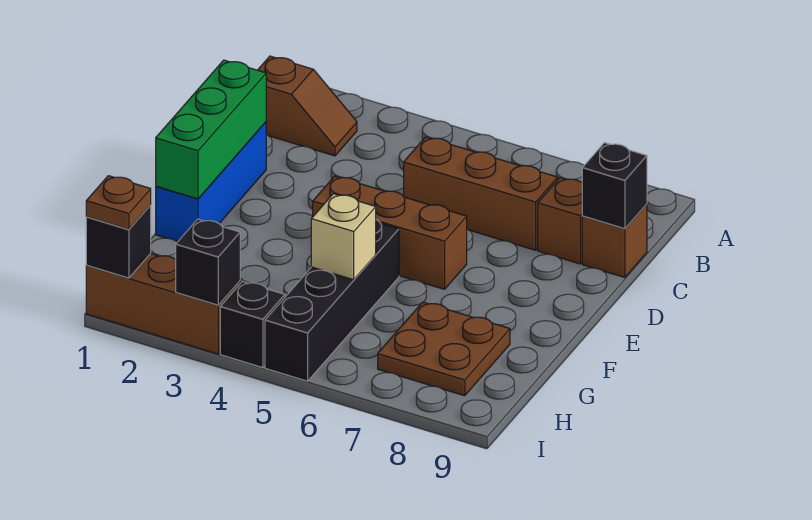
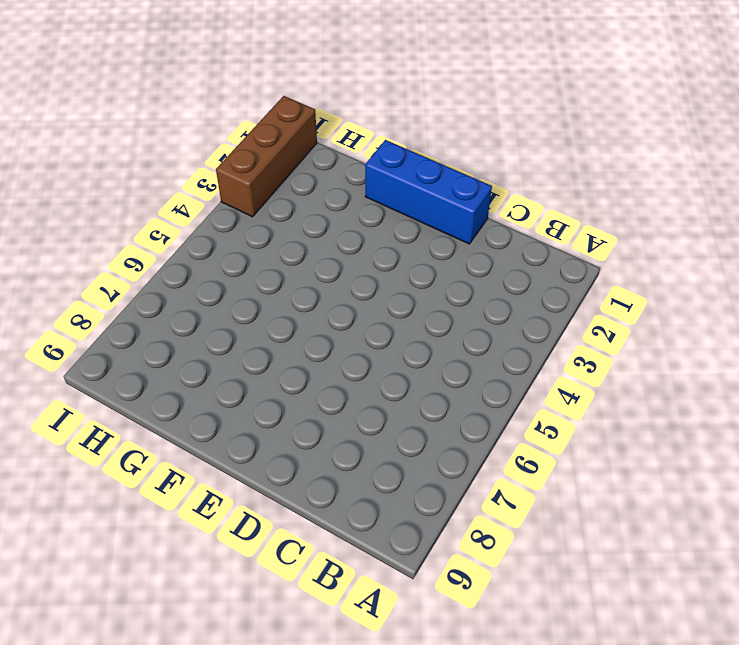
none -> brown 1x2 slope [258,56,357,156]
none -> brown 1x3 brick [404,137,558,250]
none -> brown 1x1 brick [538,178,583,264]

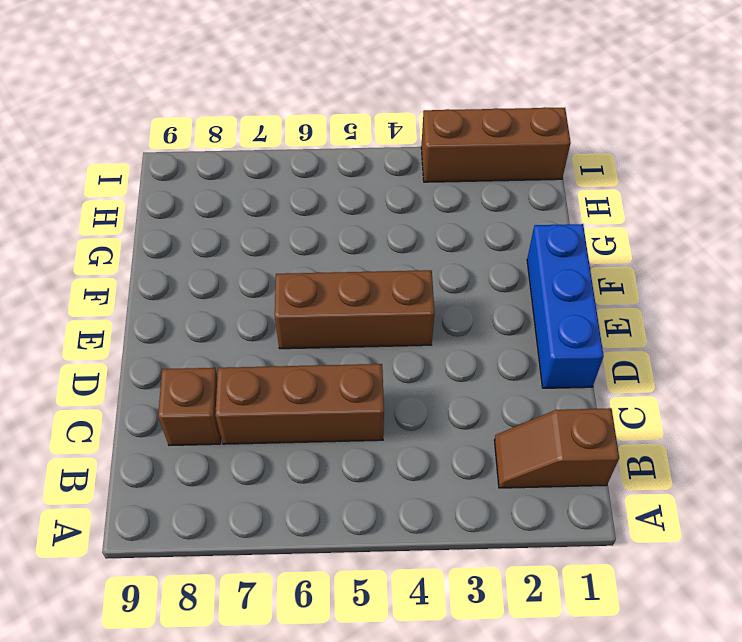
none -> brown 1x1 brick [582,204,647,277]
none -> black 1x4 brick [265,220,399,381]
none -> brown 2x2 plate [378,302,510,396]

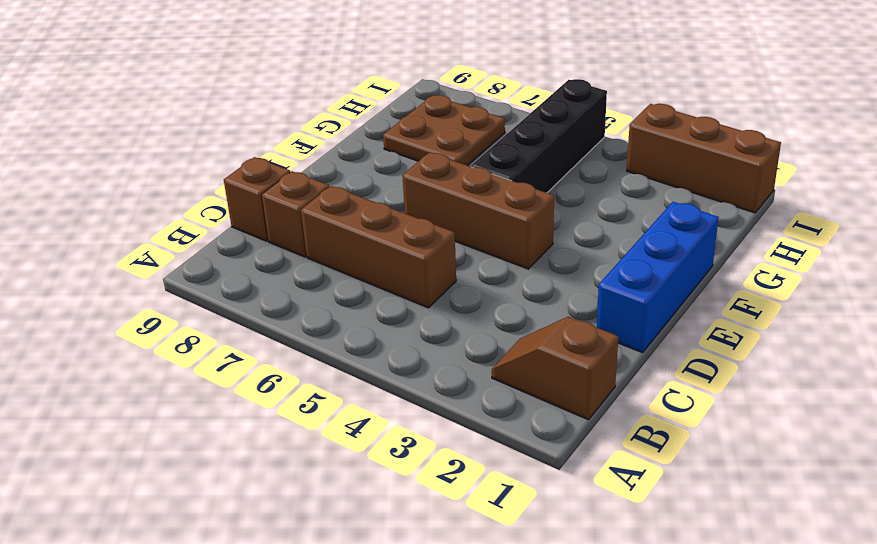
none -> black 1x1 brick [220,282,285,368]
none -> black 1x1 brick [582,143,647,229]
none -> green 1x3 brick [156,60,266,199]

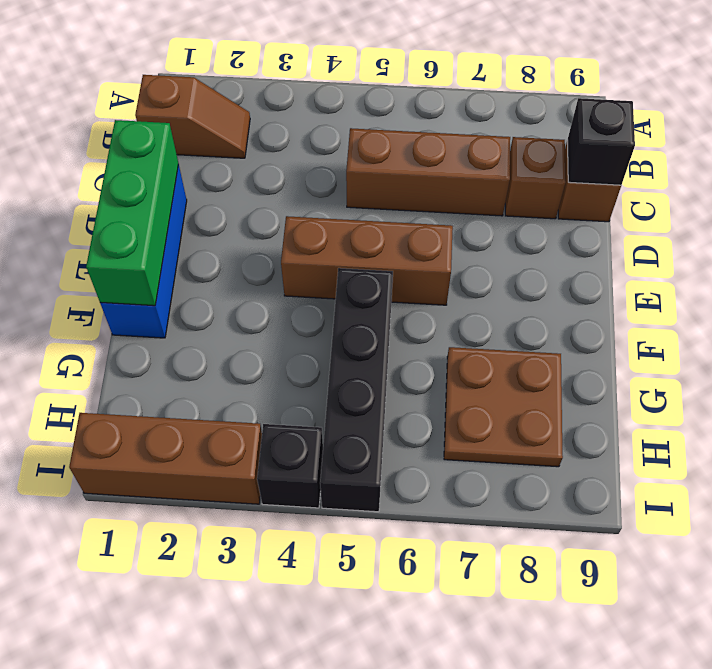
none -> tan 1x1 brick [311,194,376,280]
none -> black 1x1 brick [86,205,151,278]
none -> black 1x1 brick [176,219,240,305]

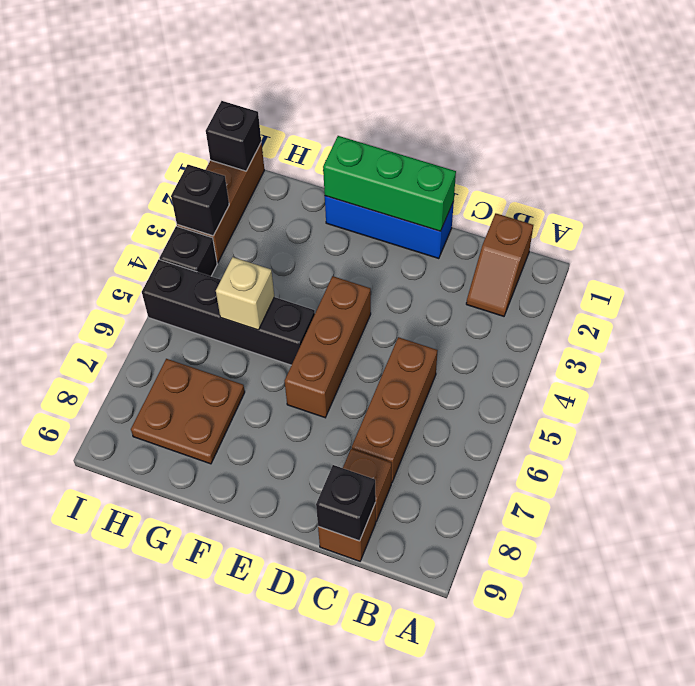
none -> brown 1x1 plate [86,176,151,229]

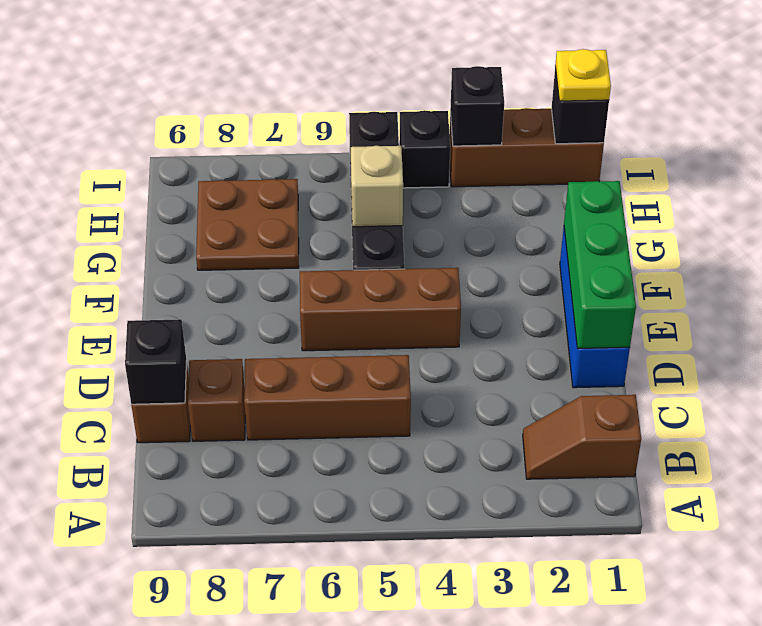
yellow 1x1 plate [555,49,611,101] -> brown 1x1 plate [86,176,151,229]

